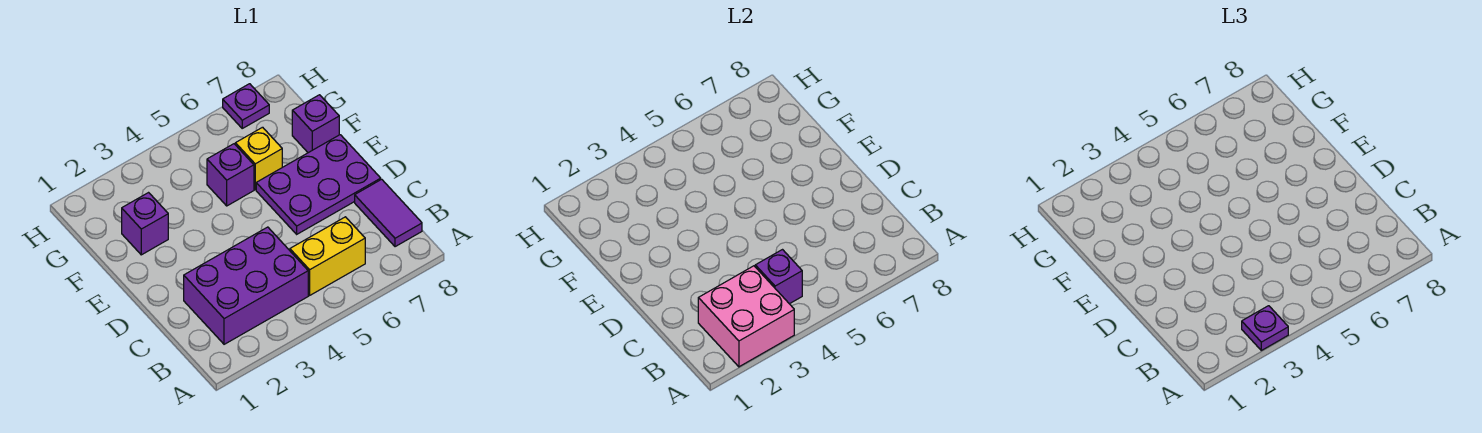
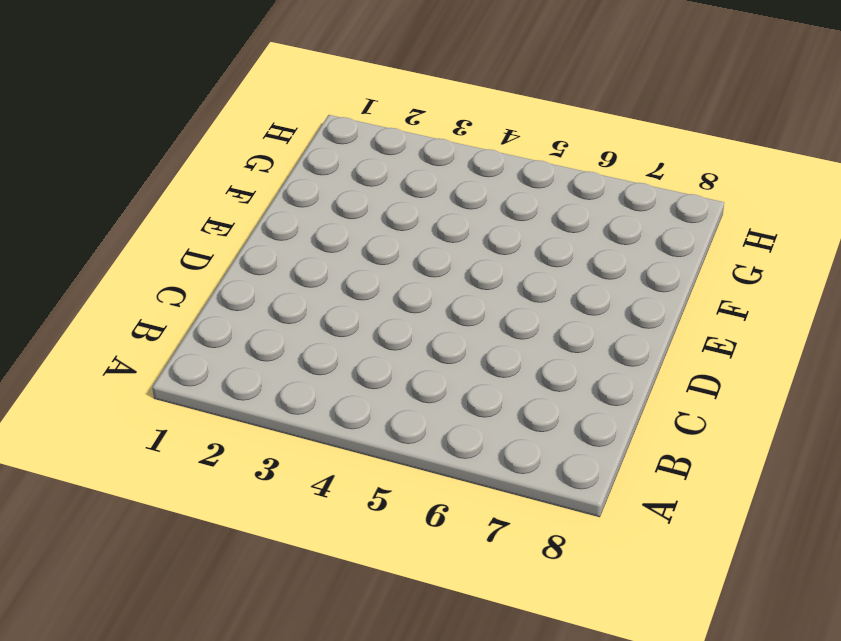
none -> purple 2x3 brick [184,227,308,344]
none -> yellow 1x2 brick [290,217,365,295]
none -> purple 1x2 tile [355,179,422,247]

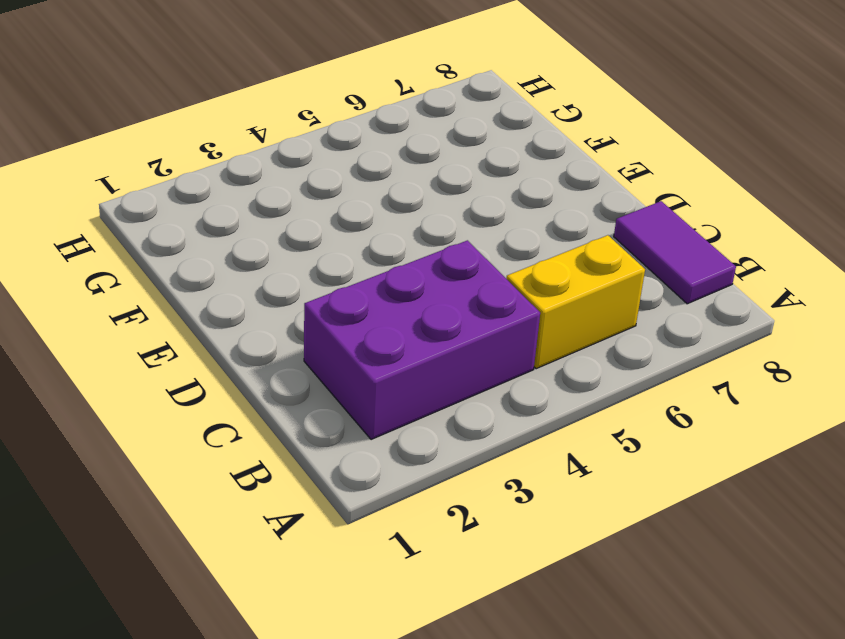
none -> purple 2x3 plate [256,135,381,234]
none -> purple 1x1 brick [122,193,168,255]
none -> purple 1x1 brick [207,144,254,206]

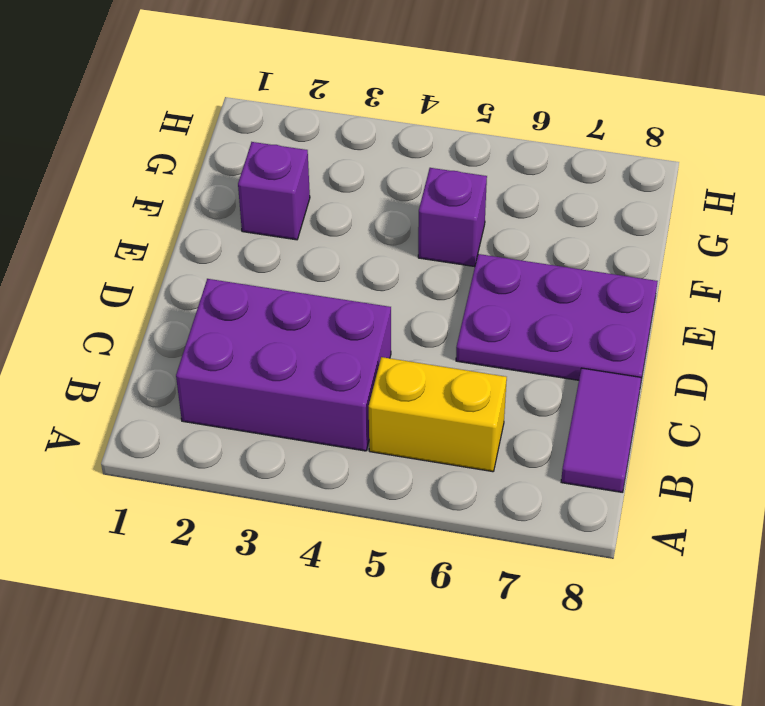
none -> yellow 1x1 brick [235,127,282,190]
none -> purple 1x1 brick [292,95,339,153]
none -> purple 1x1 plate [223,84,269,128]

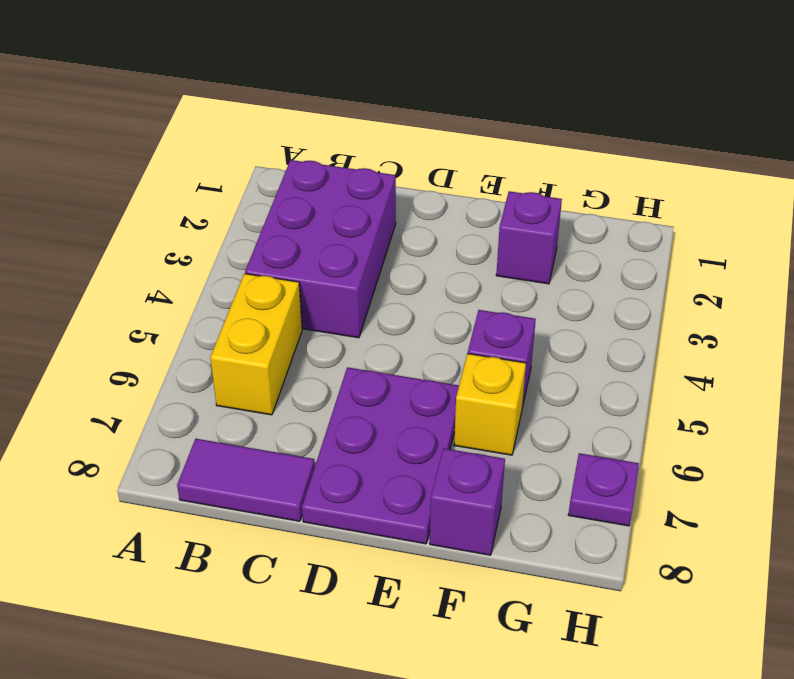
none -> pink 2x2 brick [698,266,794,367]
none -> purple 1x1 brick [755,250,802,304]
none -> purple 1x1 plate [1242,306,1288,350]

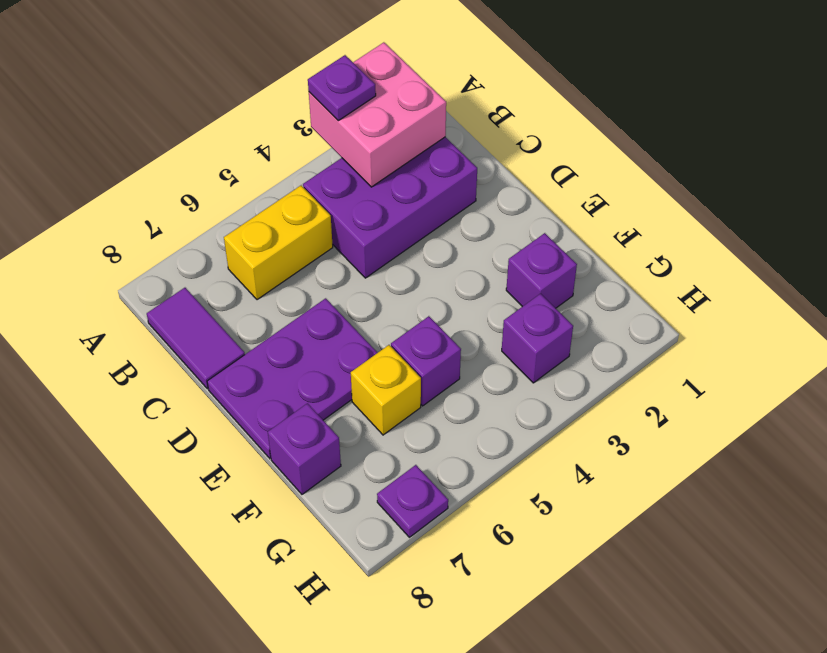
purple 1x1 brick [502,294,573,383] -> purple 1x1 brick moved to [755,250,802,304]

